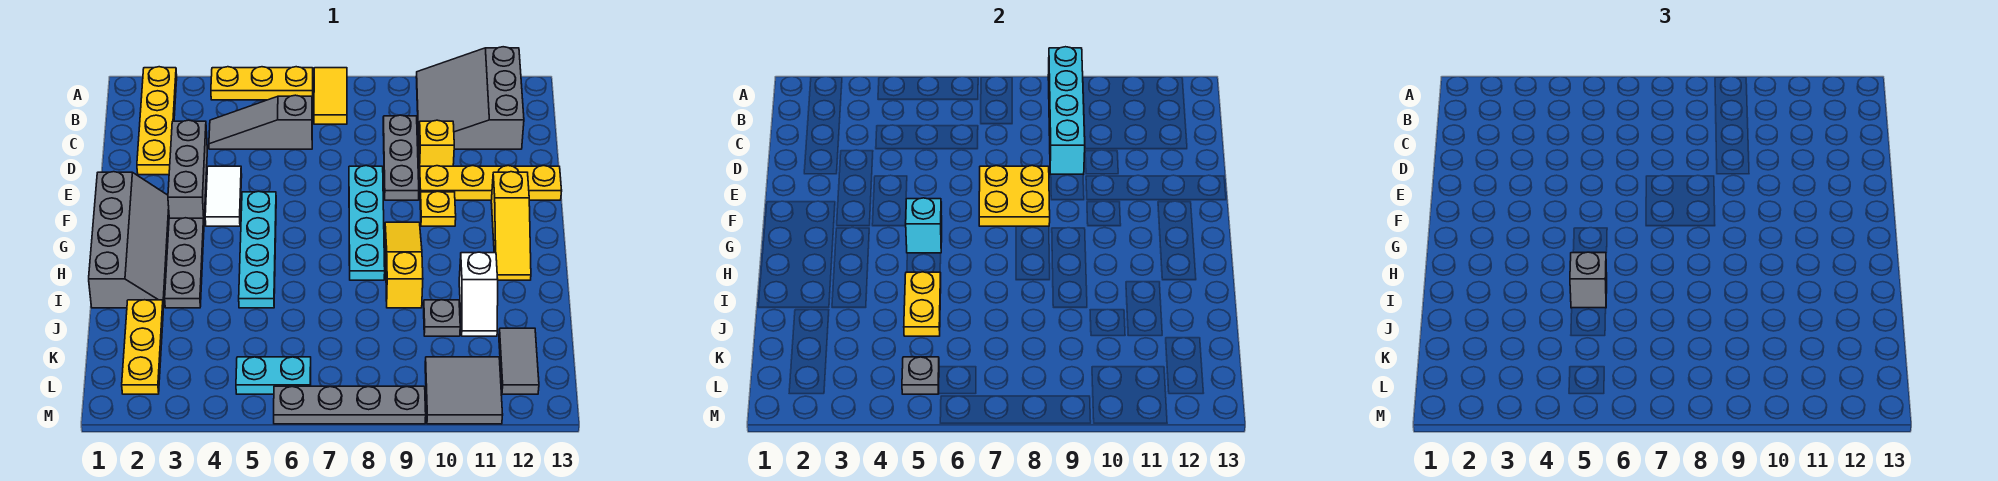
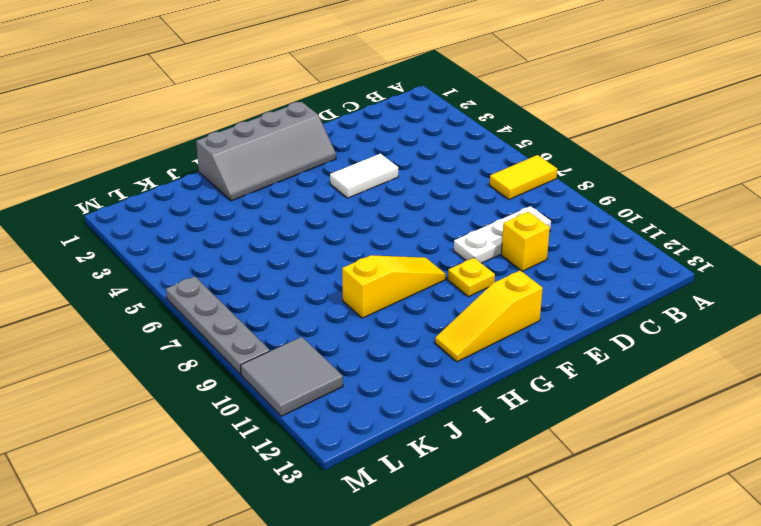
white 1x3 plate [454,206,551,263] -> grey 1x3 plate [383,115,419,200]
none -> yellow 1x4 plate [137,67,177,175]
none -> yellow 1x3 plate [211,67,313,100]
none -> grey 3x3 slope [416,47,524,149]
none -> grey 1x3 slope [209,95,312,149]

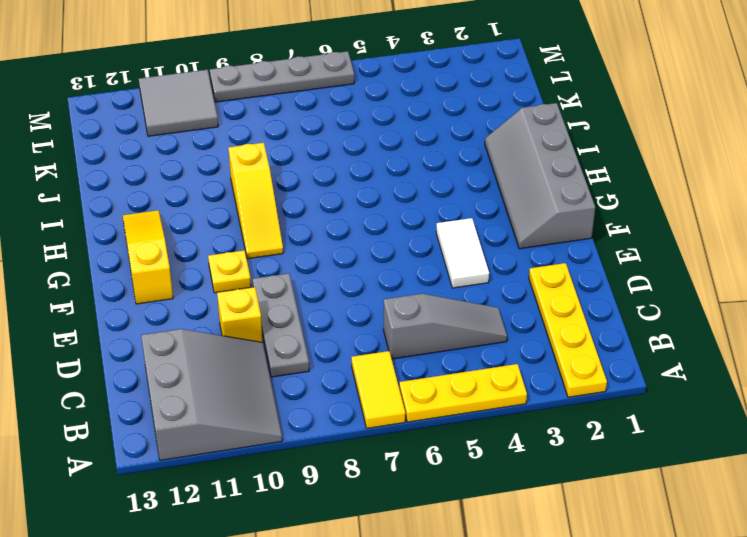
none -> grey 1x3 brick [168,120,207,219]
none -> cyan 1x4 plate [349,166,385,280]
none -> yellow 1x4 plate [419,166,562,200]
none -> cyan 1x4 plate [239,191,276,308]

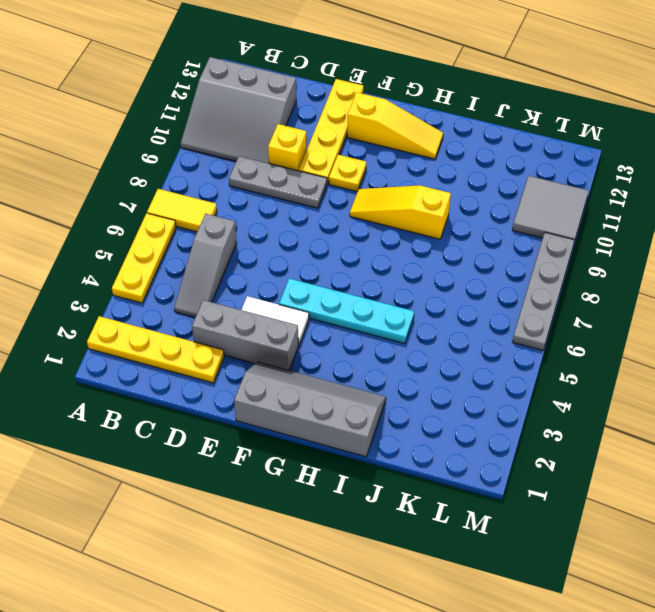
none -> cyan 1x4 plate [349,166,385,280]
none -> grey 1x3 plate [165,218,204,308]
none -> white 1x2 slope [459,252,498,336]
none -> yellow 1x3 plate [122,300,163,394]

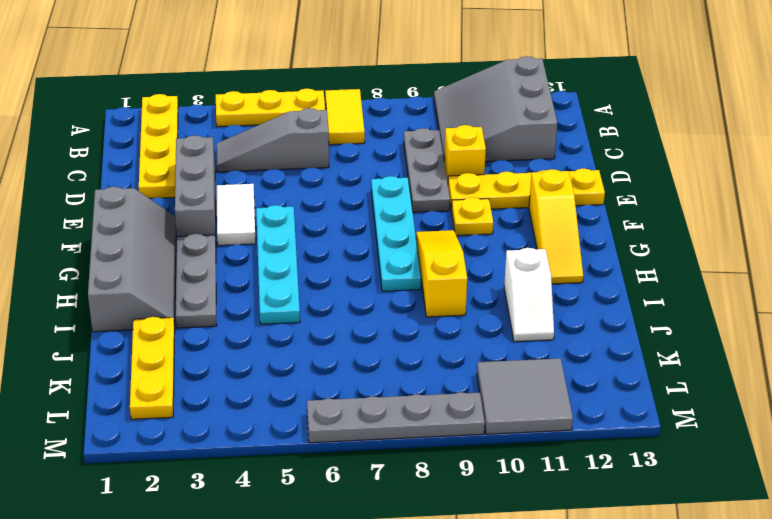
none -> grey 1x1 plate [424,300,460,336]
none -> grey 1x2 tile [499,328,539,394]
none -> cyan 1x2 plate [236,357,311,394]
none -> cyan 1x4 brick [1048,47,1085,174]

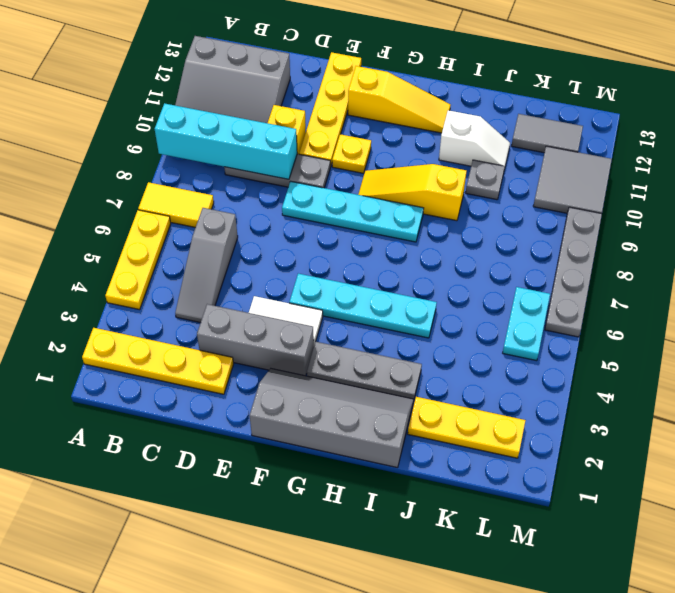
none -> yellow 2x2 plate [979,166,1050,226]
none -> cyan 1x1 brick [905,198,942,253]
none -> yellow 1x2 plate [904,272,941,336]
none -> grey 1x1 plate [902,357,939,394]

